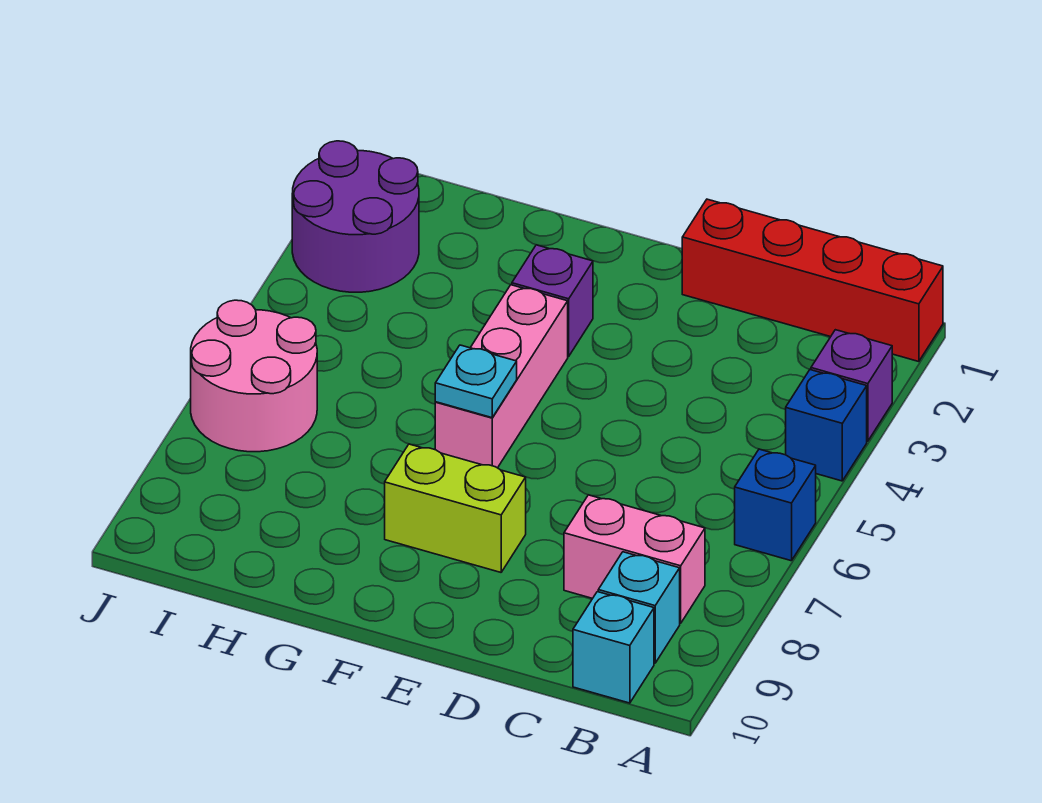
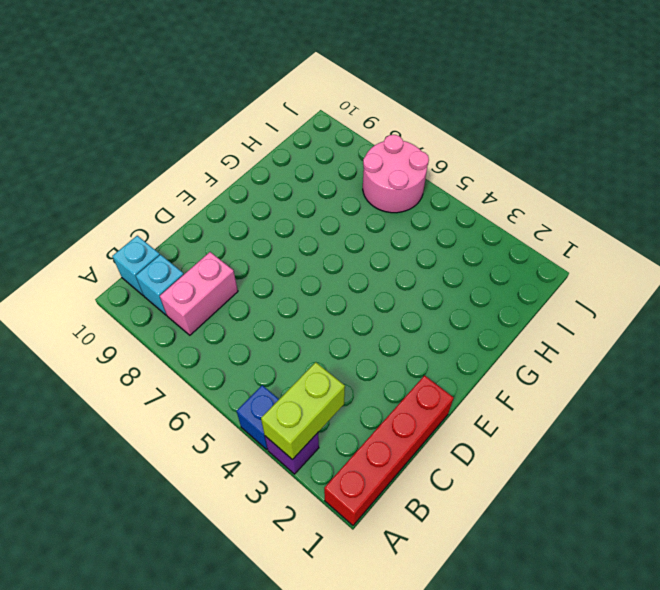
lime 1x2 brick [261,362,345,460] -> lime 1x2 brick moved to [385,444,526,572]
none -> blue 1x1 brick [735,449,816,561]
none -> purple 1x1 brick [512,245,593,356]
none -> pink 1x3 brick [435,285,568,468]

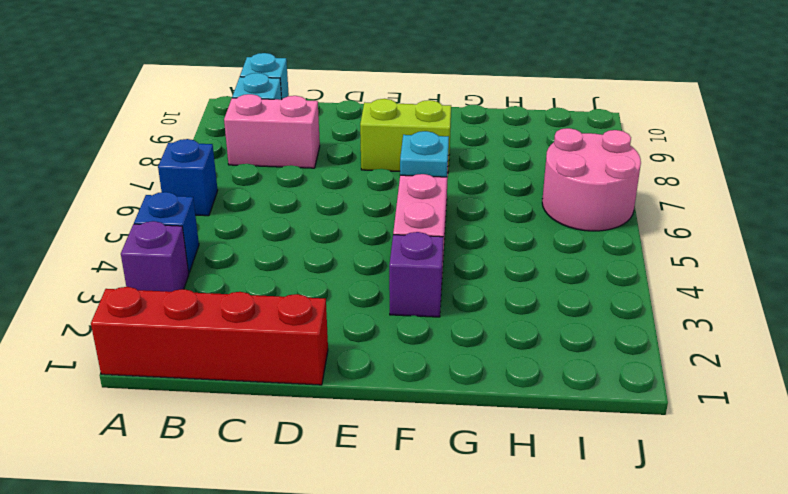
none -> purple 2x2 round brick [292,141,419,292]

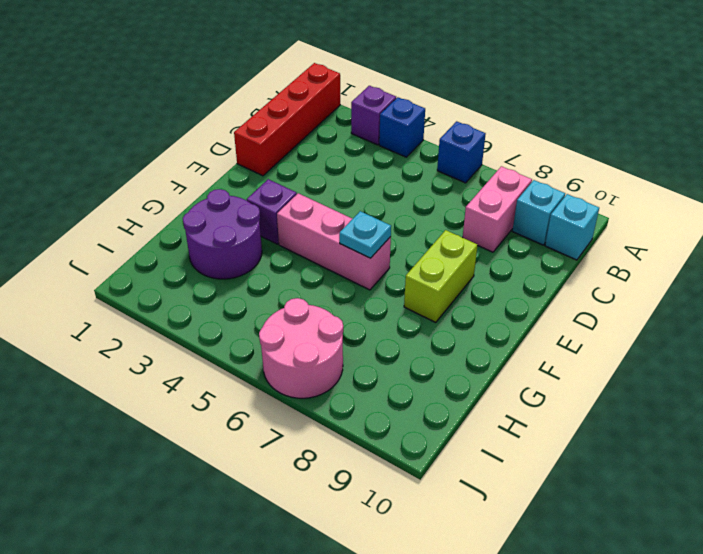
purple 2x2 round brick [183,189,262,279] -> purple 2x2 round brick moved to [292,141,419,292]

